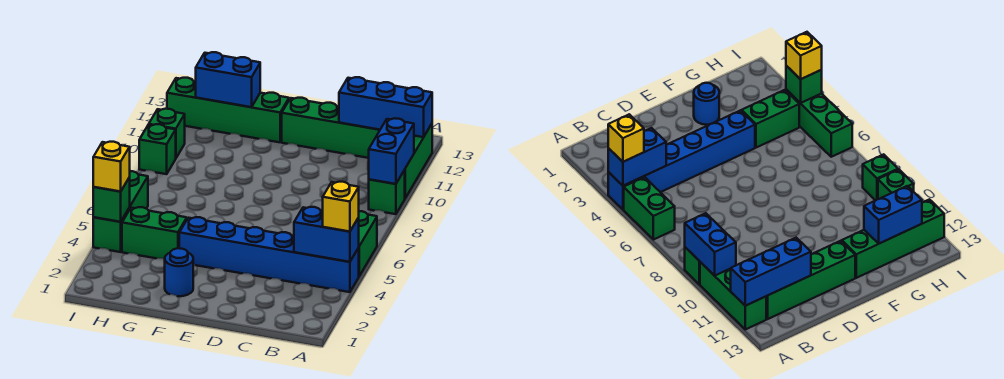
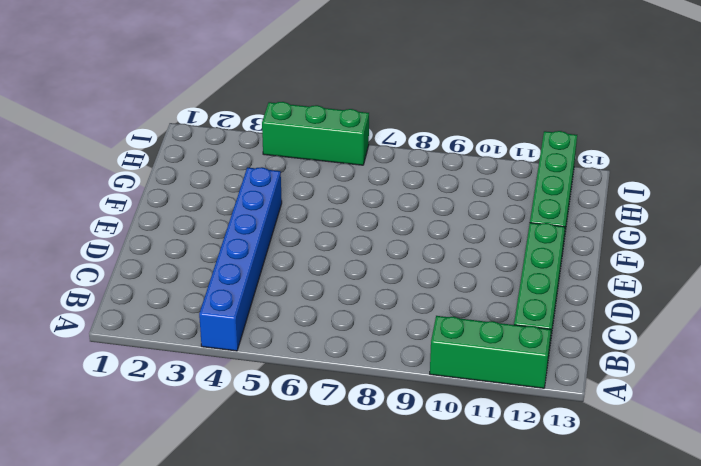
none -> green 1x2 brick [358,211,377,276]
none -> green 1x1 brick [369,170,405,214]
none -> blue 1x1 round brick [165,248,193,296]

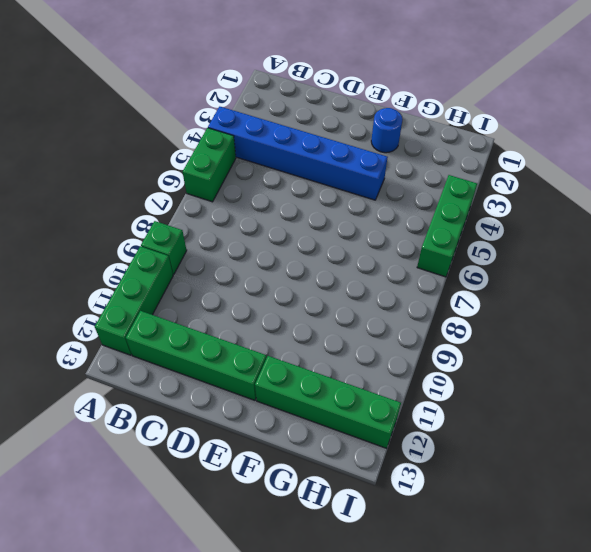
none -> green 1x2 brick [122,207,187,259]
none -> green 1x1 brick [139,124,176,174]
none -> green 1x1 brick [149,109,185,158]

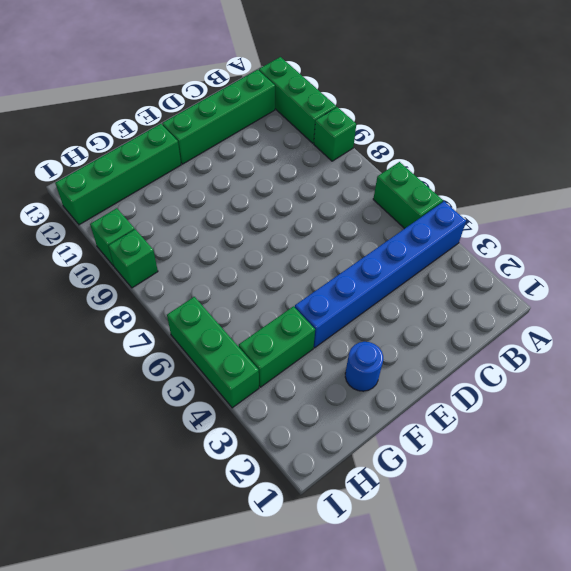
none -> blue 1x2 brick [294,207,359,262]
none -> blue 1x2 brick [369,118,414,184]
none -> blue 1x3 brick [339,77,432,137]

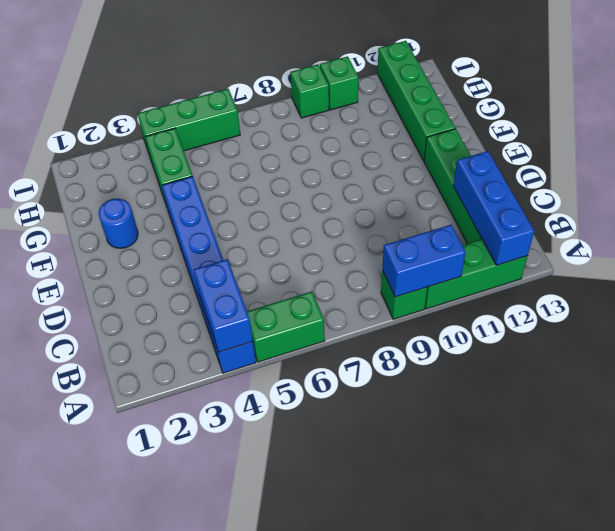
none -> blue 1x2 brick [196,52,260,107]
none -> green 1x1 brick [93,177,130,222]
none -> yellow 1x1 brick [323,182,359,232]

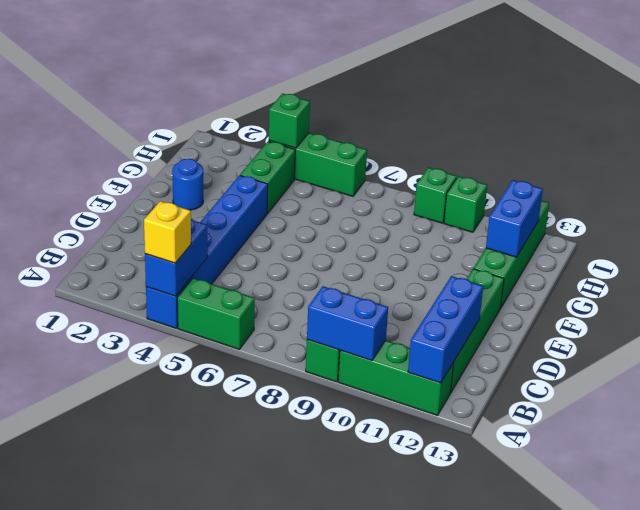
none -> yellow 1x1 brick [93,142,130,192]

